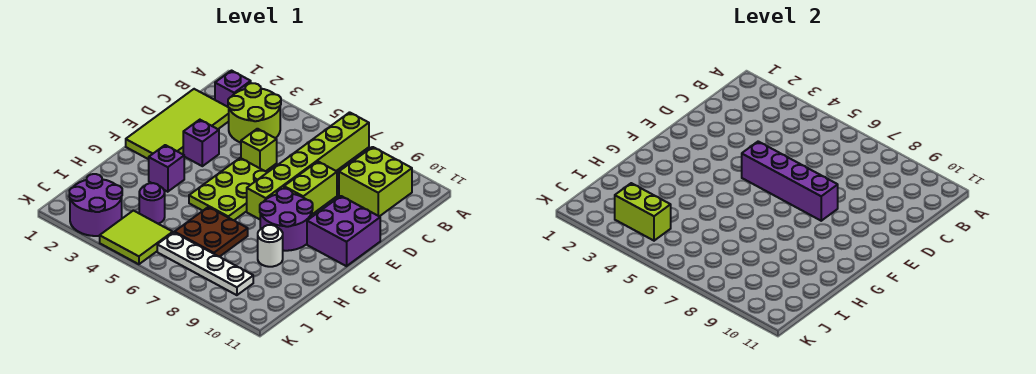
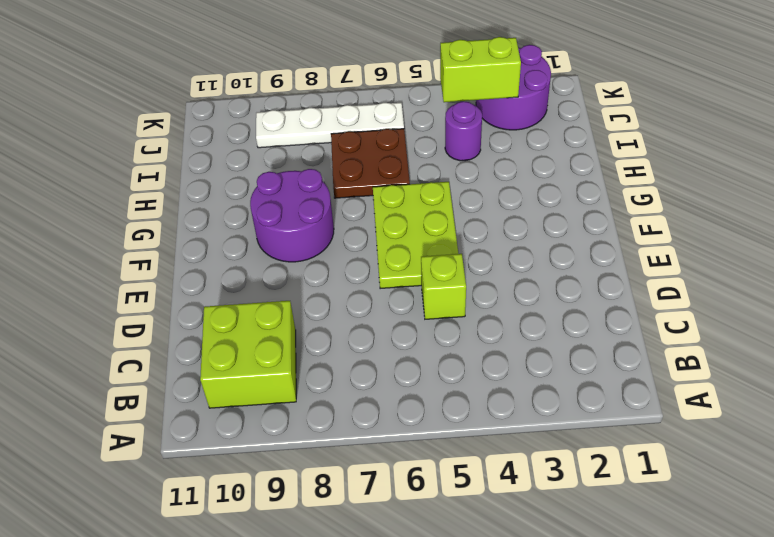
none -> lime 1x6 brick [247,112,369,219]
none -> purple 1x1 brick [215,71,251,107]
none -> lime 2x2 round brick [228,83,281,143]

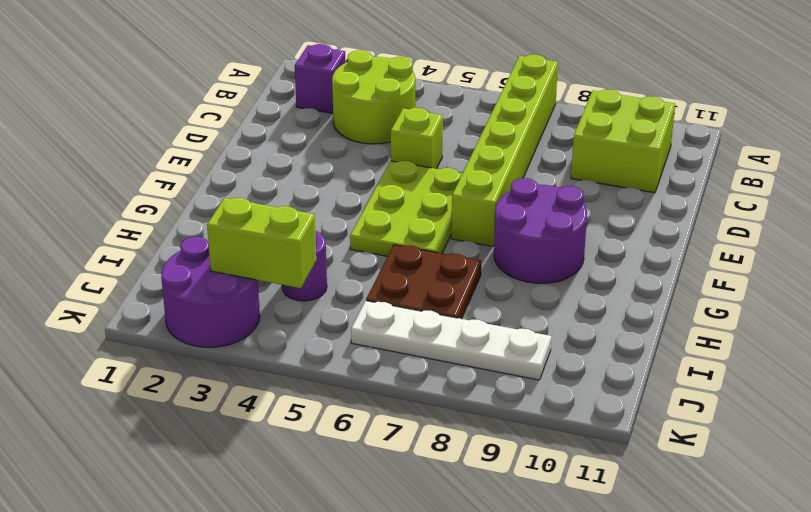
none -> lime 2x4 tile [126,89,229,159]
none -> lime 1x2 brick [284,162,337,214]
none -> purple 1x1 brick [183,120,219,166]

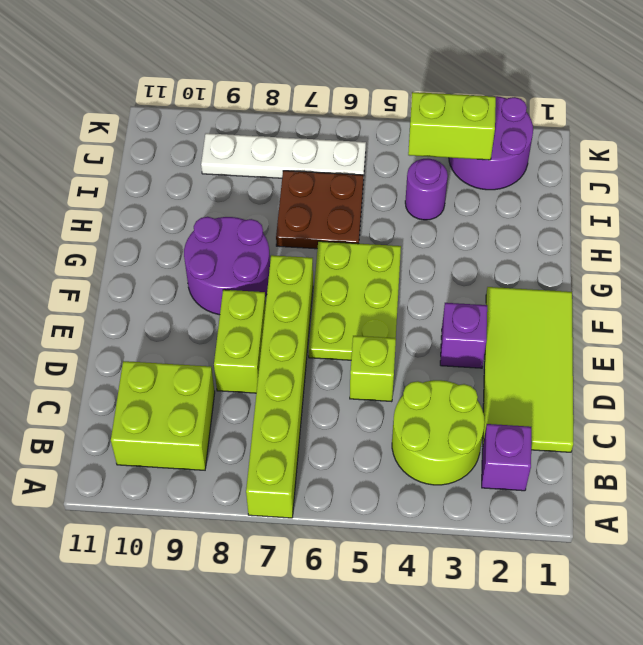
none -> purple 2x2 brick [307,196,380,266]
none -> purple 1x1 brick [149,145,184,192]
none -> white 1x1 round brick [258,225,283,267]

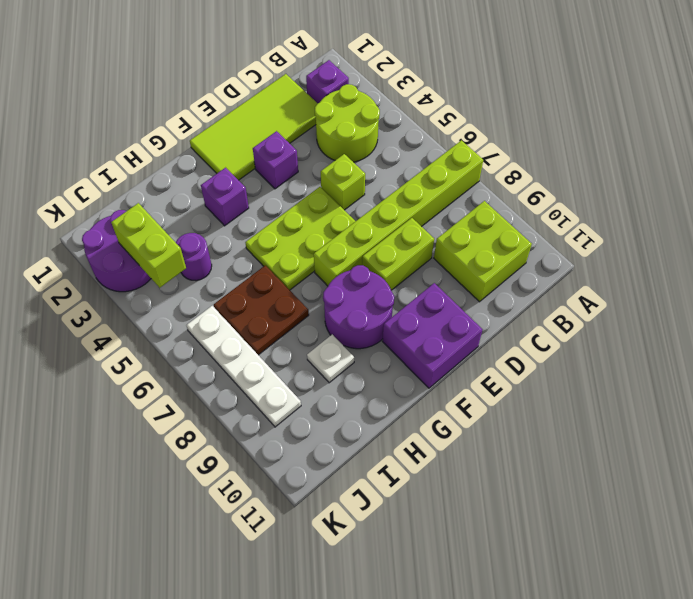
white 1x1 plate [307,334,354,383] -> white 1x1 round brick [258,225,283,267]
none -> lime 2x2 tile [100,211,173,264]
none -> purple 1x4 brick [742,141,838,221]

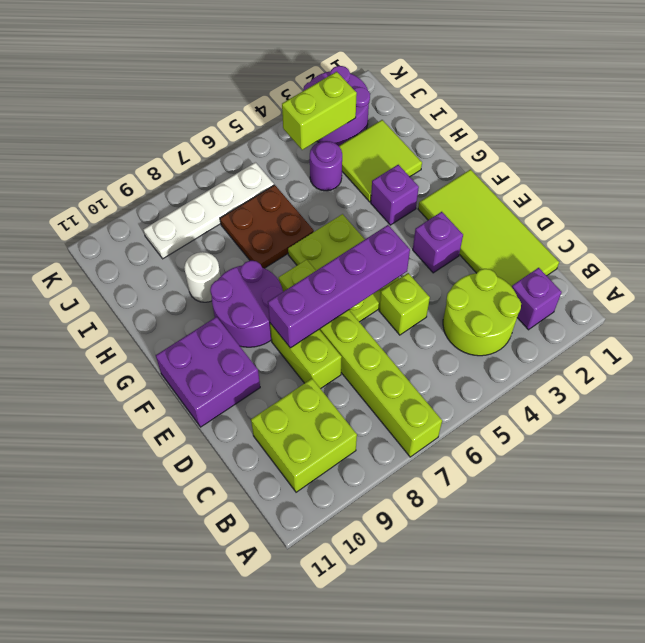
lime 2x2 tile [339,120,422,202] -> lime 2x2 tile moved to [100,211,173,264]

